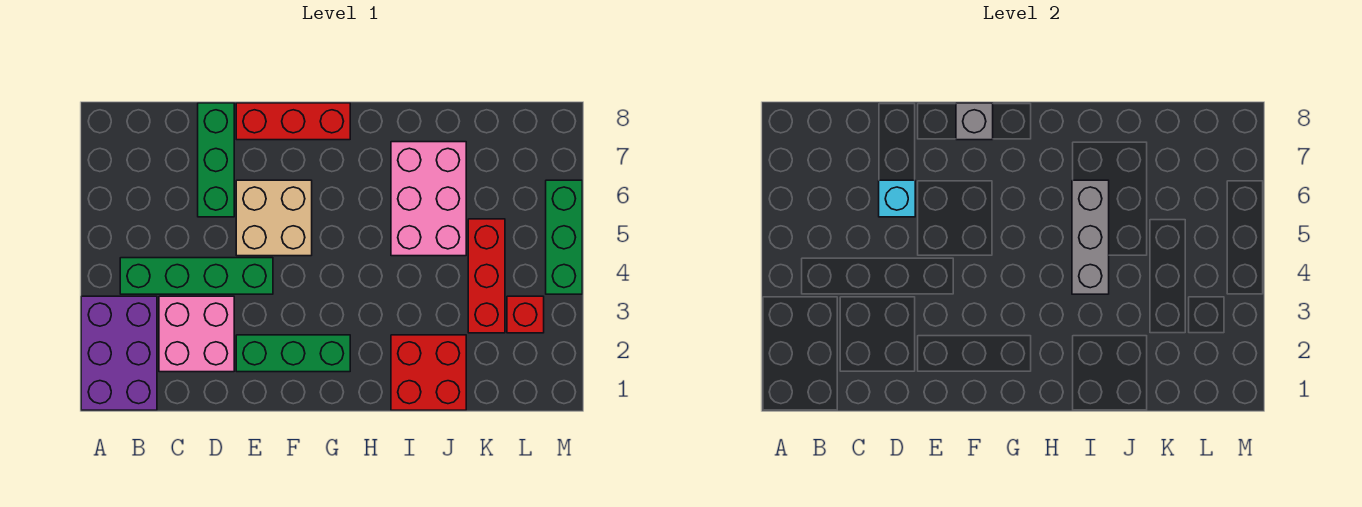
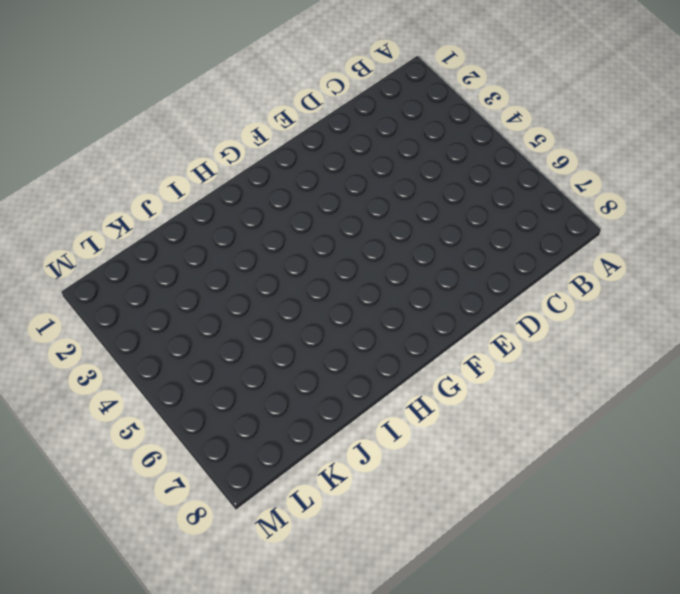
none -> purple 2x3 brick [81,296,157,410]
none -> green 1x4 brick [120,258,273,294]
none -> pink 2x2 brick [159,296,234,372]

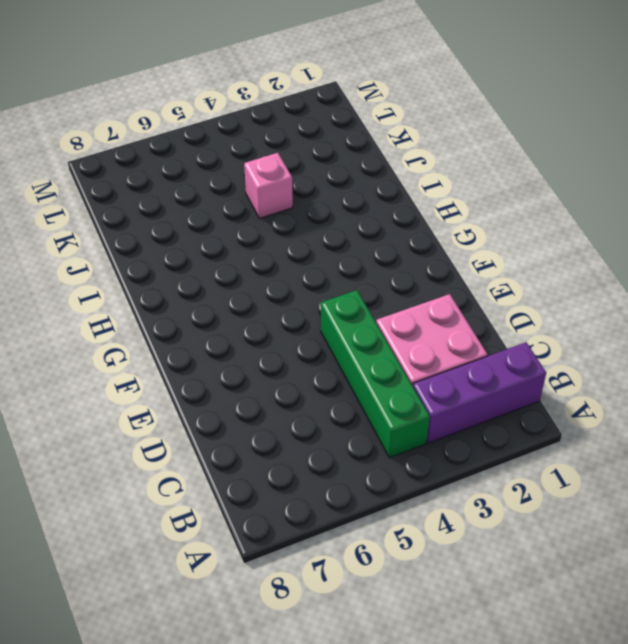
purple 1x3 brick [413,342,546,443] -> purple 2x3 brick [81,296,157,410]
pink 1x1 brick [244,153,293,218] -> none
none -> green 1x3 brick [198,103,234,217]
none -> green 1x3 brick [236,335,350,372]
none -> tan 2x2 brick [236,180,312,256]

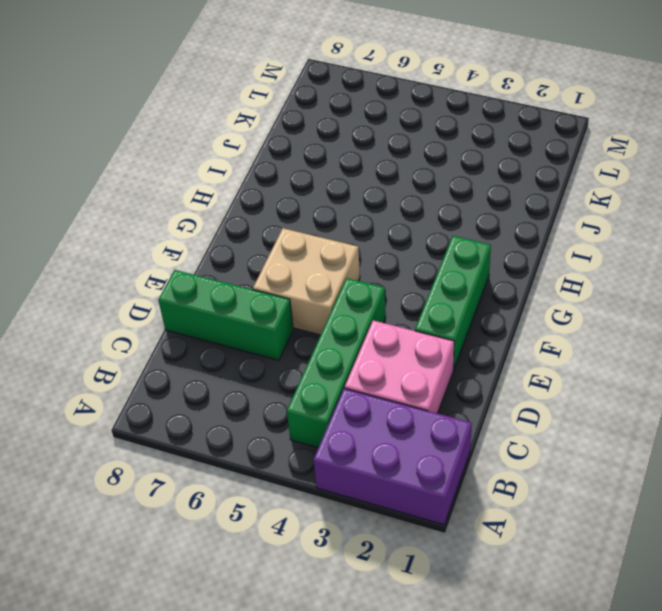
none -> red 1x3 brick [236,103,350,140]
none -> red 2x2 brick [391,335,466,410]
none -> pink 2x3 brick [391,142,466,256]

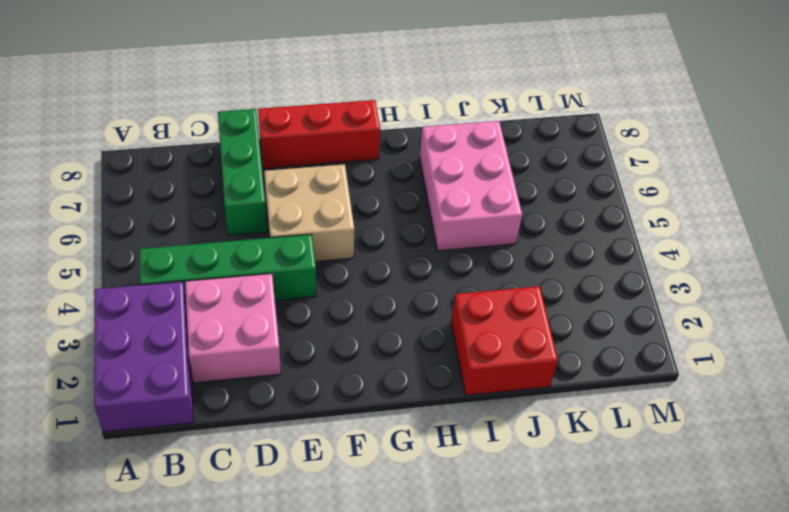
none -> green 1x3 brick [236,335,350,372]
none -> red 1x3 brick [468,219,505,333]
none -> red 1x1 brick [507,296,544,333]

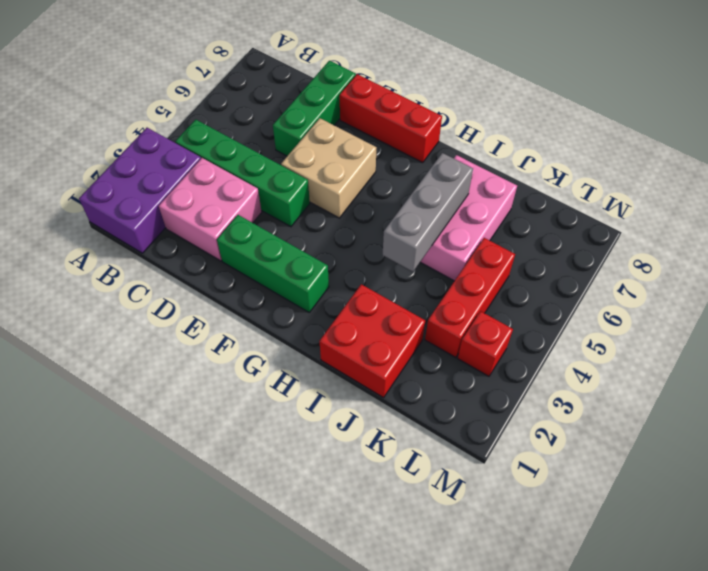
none -> green 1x3 brick [546,180,582,294]
none -> cyan 1x1 brick [879,180,915,217]
none -> grey 1x1 brick [956,103,993,140]

